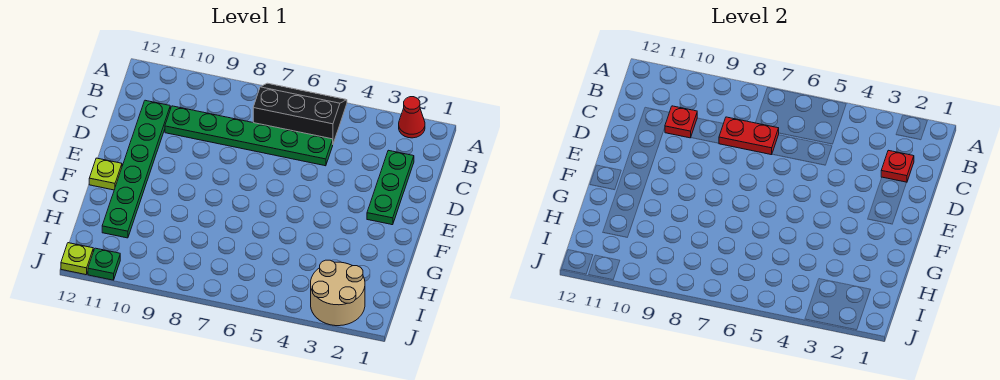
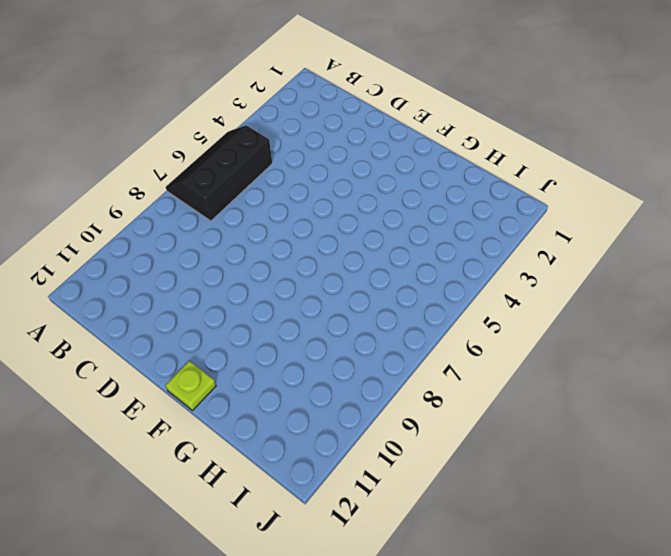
none -> red 1x1 cone [399,97,425,138]
none -> green 1x3 plate [367,150,414,225]
none -> green 1x6 plate [165,106,333,166]

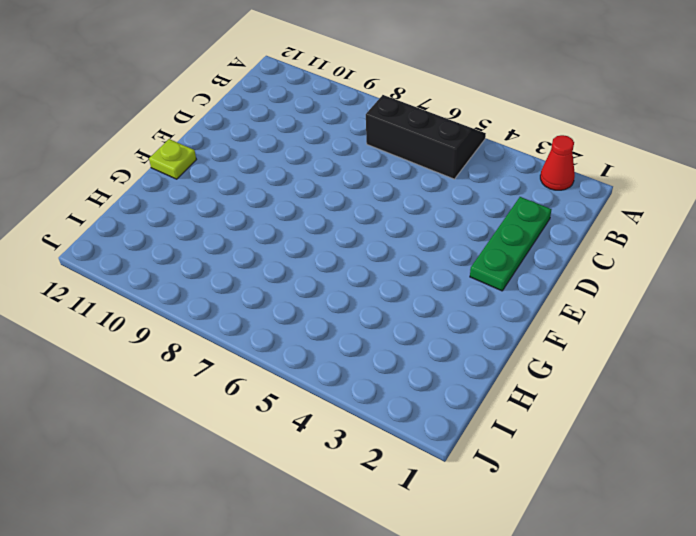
none -> green 1x6 plate [165,106,333,166]
none -> green 1x6 plate [102,100,170,238]
none -> tan 2x2 round brick [311,260,365,326]

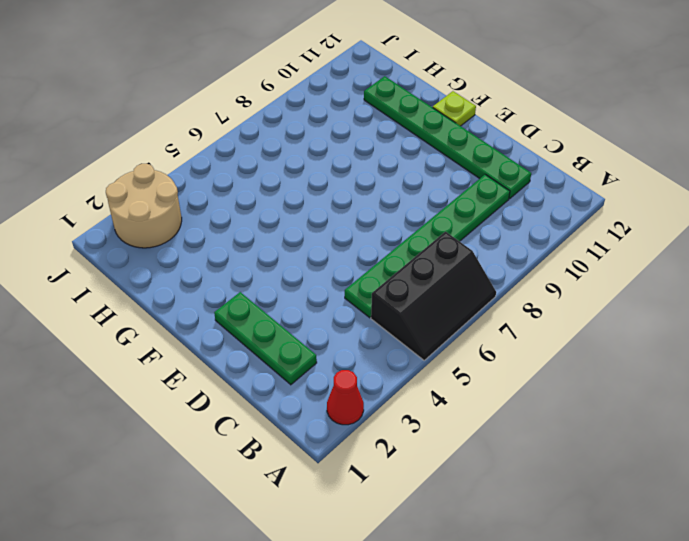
none -> green 1x1 plate [88,248,120,280]
none -> lime 1x1 plate [61,243,93,275]
none -> red 1x1 plate [881,150,914,182]

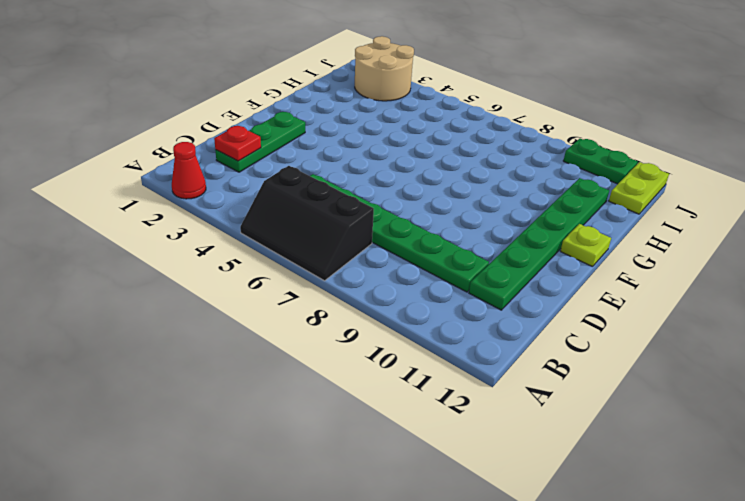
lime 1x2 plate [609,162,669,214] -> lime 1x1 plate [61,243,93,275]
green 1x2 plate [563,139,638,184] -> green 1x1 plate [88,248,120,280]
none -> red 1x2 plate [719,117,779,155]
none -> red 1x1 plate [665,106,697,138]

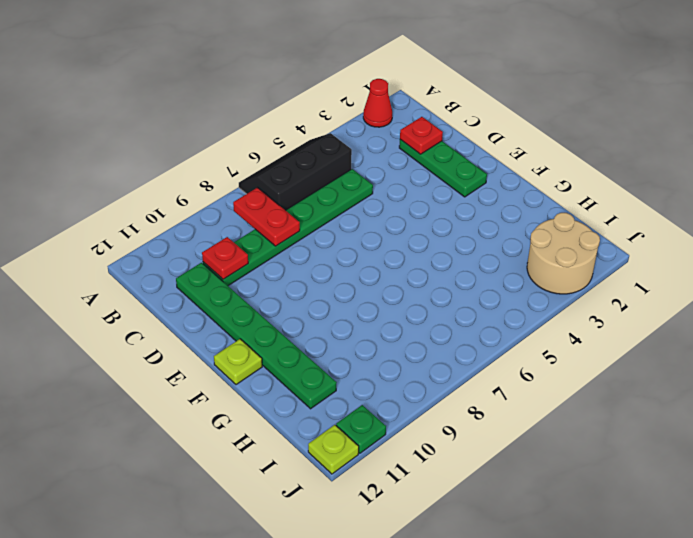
red 1x2 plate [233,188,300,246] -> red 1x2 plate turned to [719,117,779,155]

